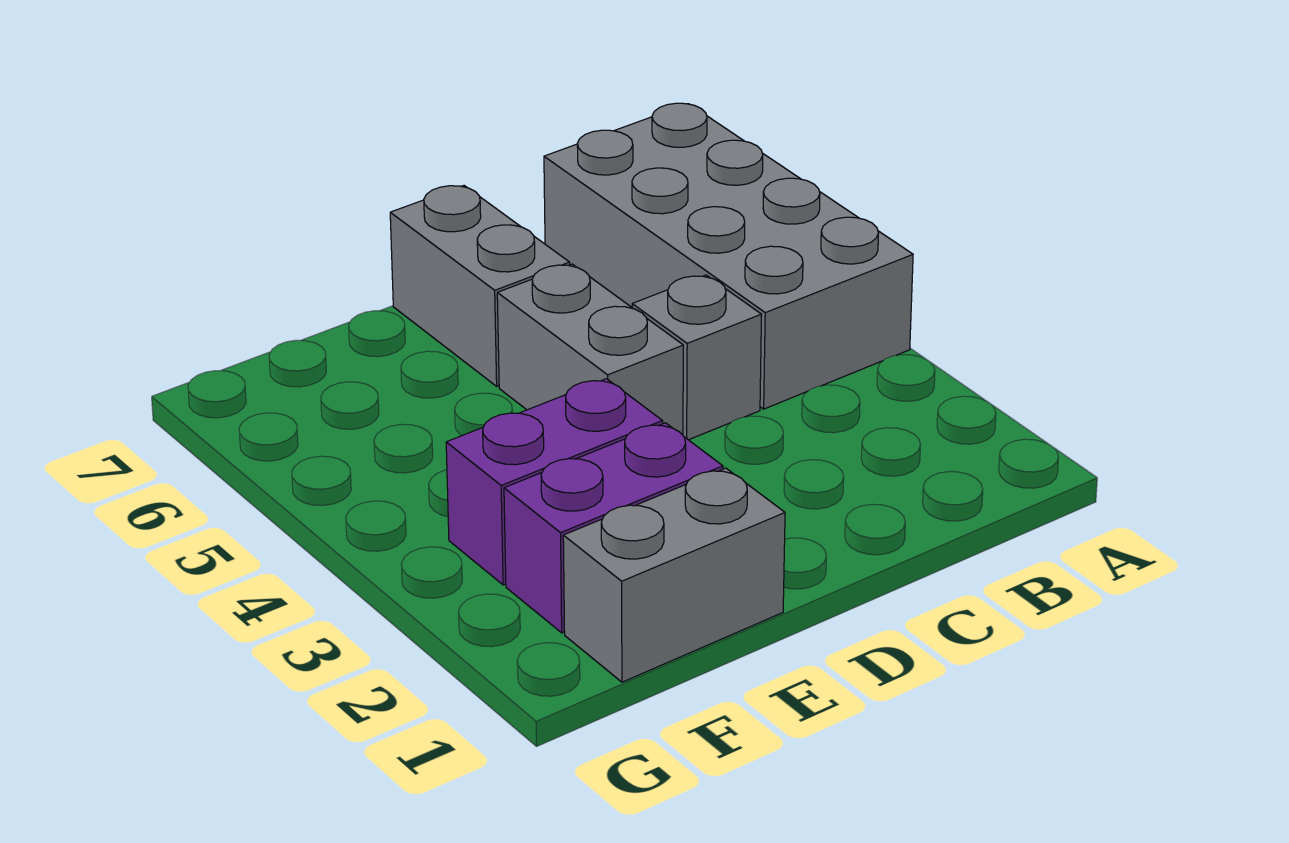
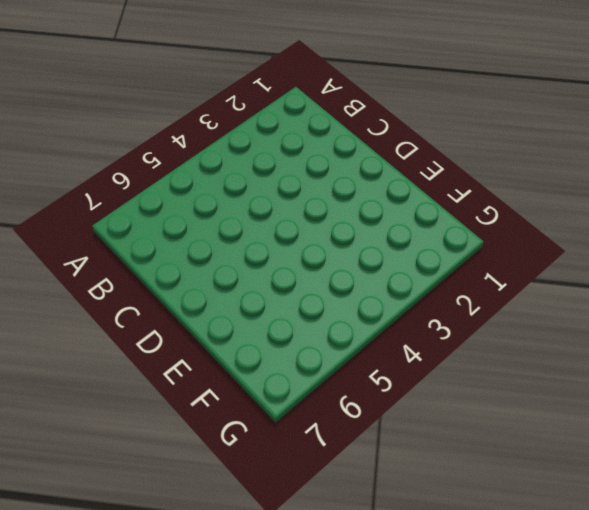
none -> grey 2x4 brick [544,103,913,409]
none -> grey 1x1 brick [632,275,762,440]

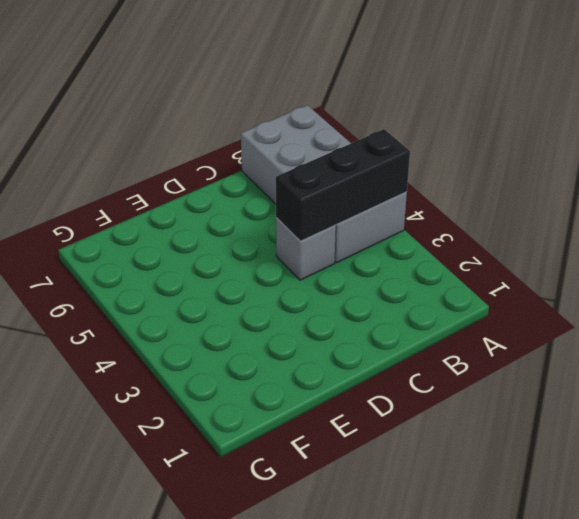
black 1x3 brick [276,129,410,241] -> none
none -> grey 1x2 brick [497,264,683,435]
none -> grey 1x2 brick [390,186,570,386]

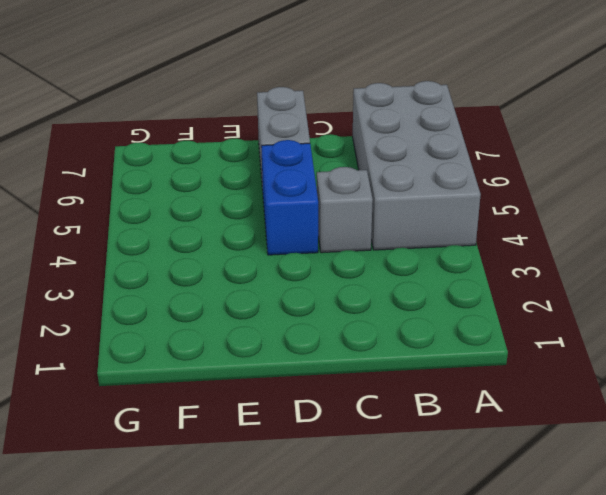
blue 1x2 brick [261,140,318,255] -> grey 1x2 brick [497,264,683,435]
none -> grey 1x2 brick [563,468,785,682]
none -> purple 1x2 brick [504,423,723,633]

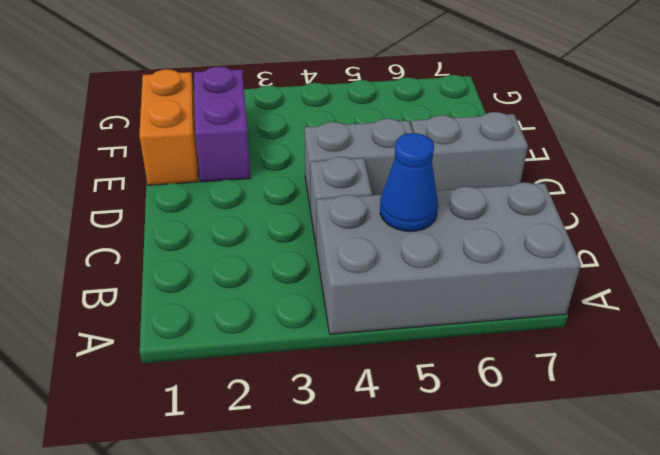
blue 1x1 cone [380,133,438,231] -> none
orange 1x2 brick [139,69,198,185] -> grey 1x2 brick [563,468,785,682]
none -> purple 1x2 brick [446,379,663,585]

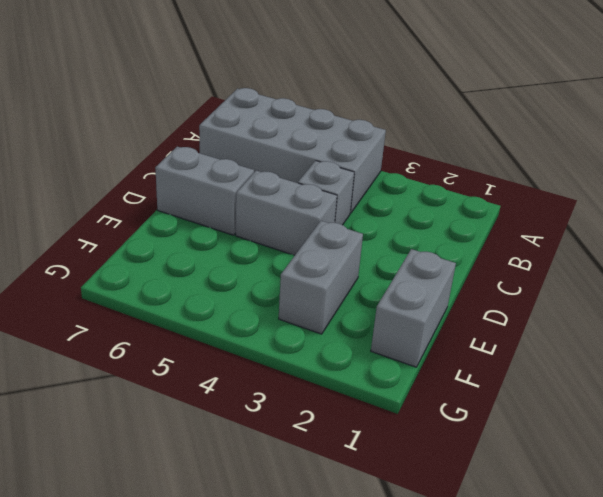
grey 1x2 brick [279,221,363,334] -> purple 1x2 brick [446,379,663,585]
none -> purple 1x2 brick [504,423,723,633]

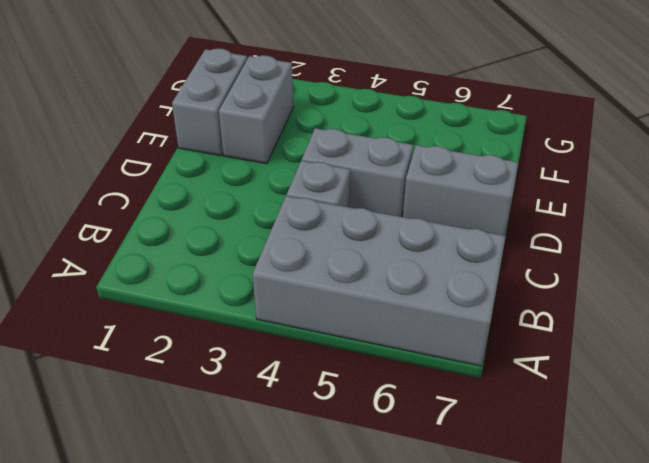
grey 1x2 brick [219,55,293,164] -> purple 1x2 brick [504,423,723,633]
none -> purple 1x2 brick [446,379,663,585]

